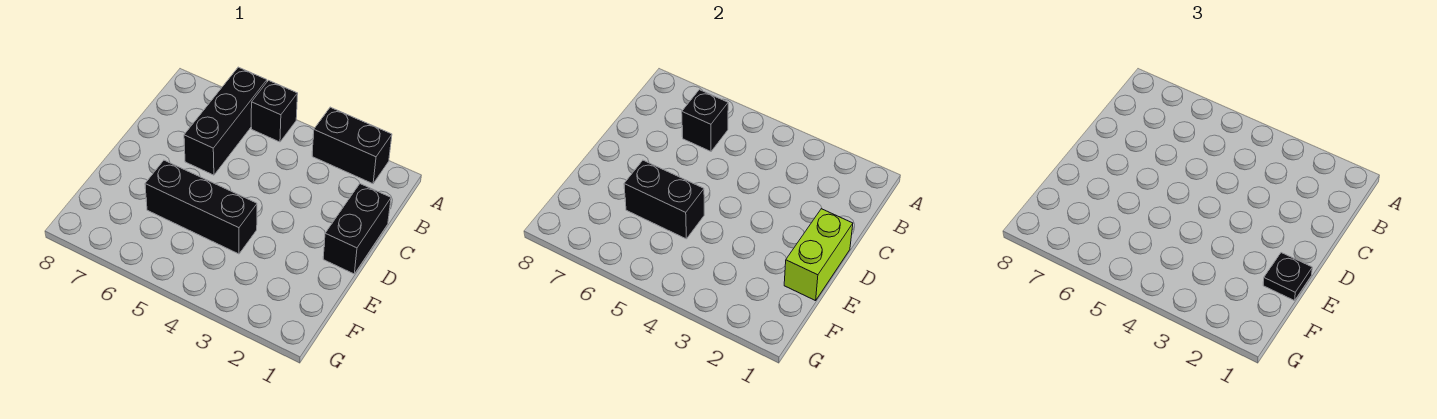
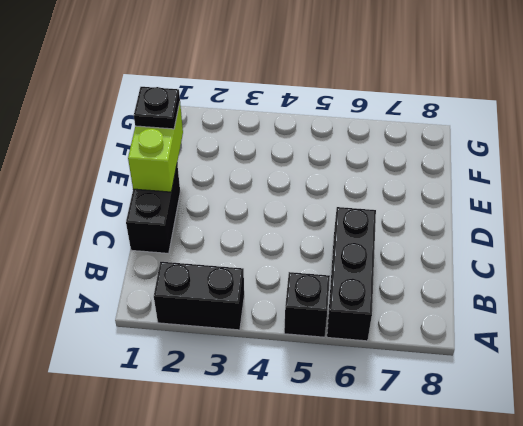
none -> black 1x3 brick [145,160,257,254]
none -> black 1x1 brick [682,90,728,151]

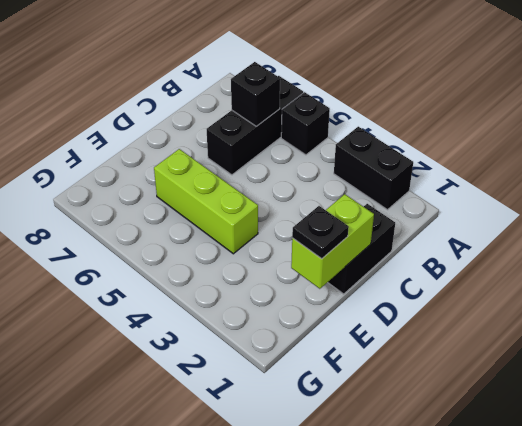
lime 1x3 brick [154,149,258,254] -> black 1x3 brick [145,160,257,254]
none -> black 1x2 brick [624,160,704,239]

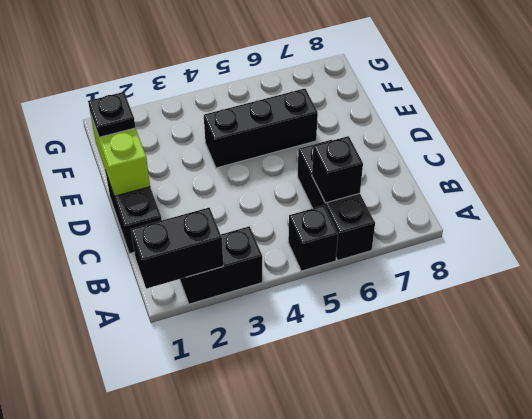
black 1x2 brick [131,208,223,289] -> black 1x2 brick moved to [624,160,704,239]

